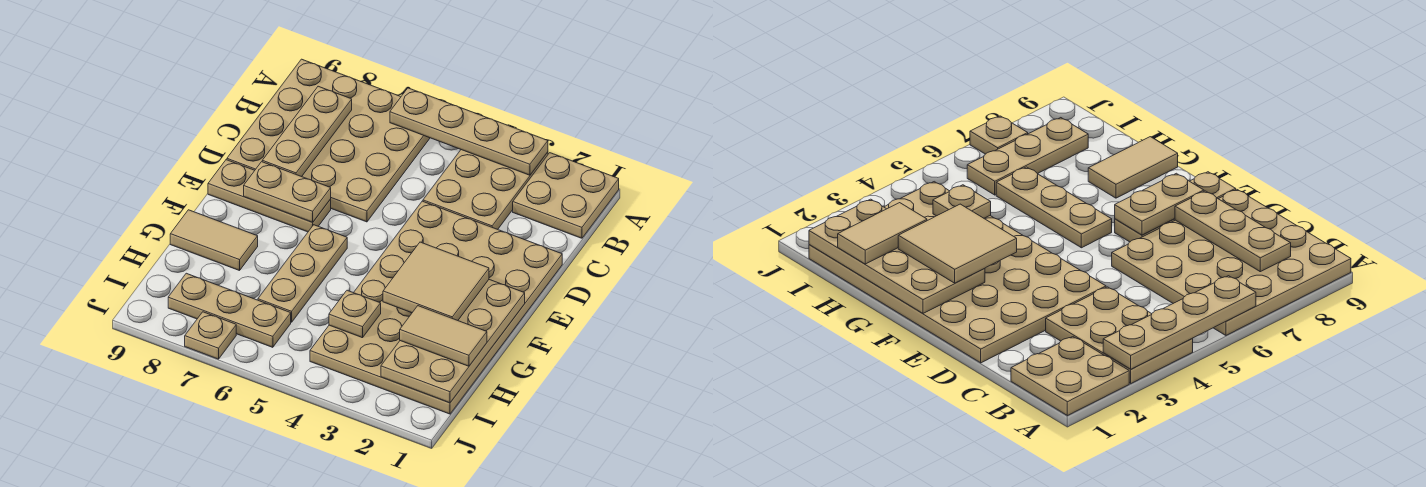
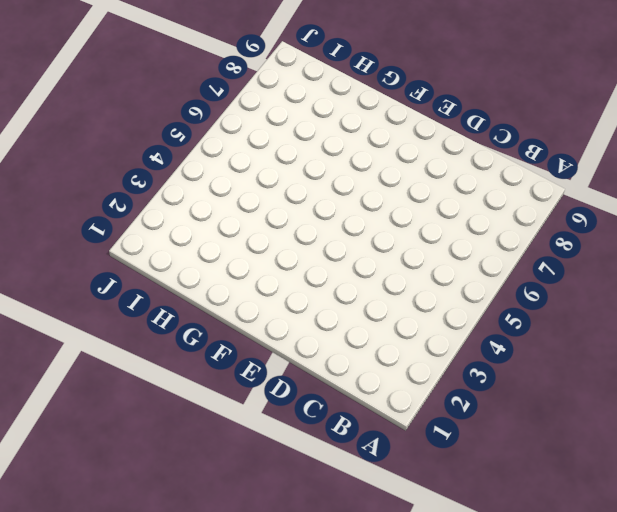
none -> tan 2x2 plate [513,153,619,238]
none -> tan 2x3 plate [423,150,548,229]
none -> tan 4x4 plate [227,59,430,222]

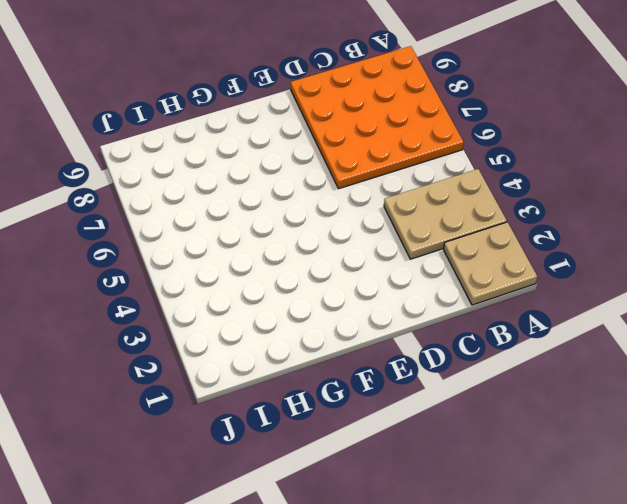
orange 4x4 plate [291,46,464,189] -> tan 4x4 plate [227,59,430,222]
none -> tan 4x6 plate [310,201,562,414]
none -> tan 1x3 plate [208,160,331,232]
none -> tan 1x3 plate [258,225,347,322]

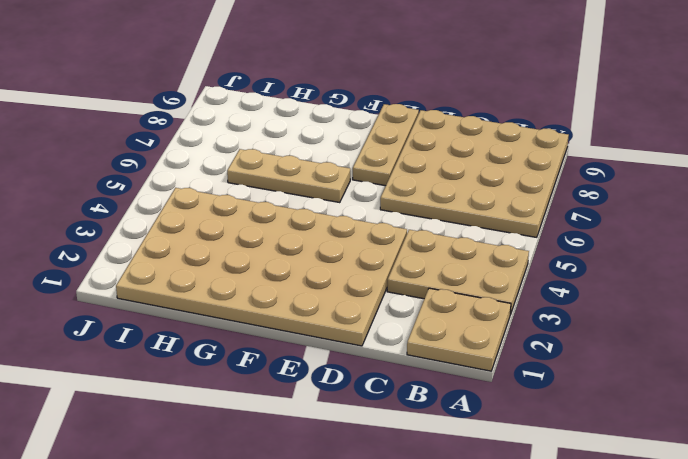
none -> tan 1x2 tile [170,210,258,271]
none -> tan 1x3 plate [168,273,291,347]
none -> tan 1x1 plate [185,312,236,359]

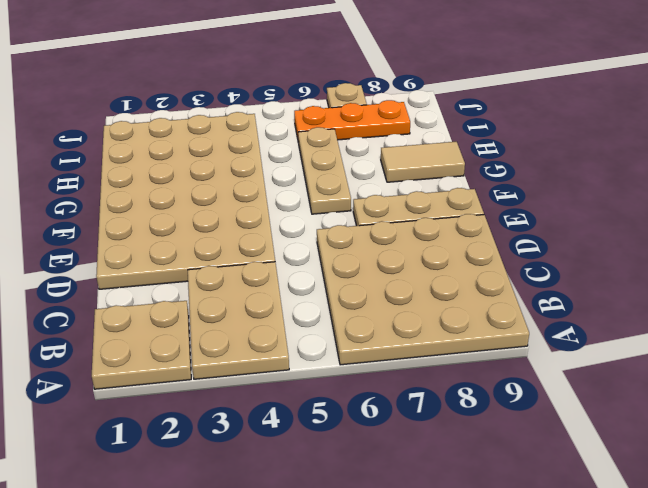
orange 1x3 plate [294,100,410,143] -> tan 1x3 plate [168,273,291,347]
none -> tan 1x4 plate [390,88,548,175]
none -> tan 1x3 plate [262,86,352,177]
none -> tan 1x2 plate [244,162,331,222]

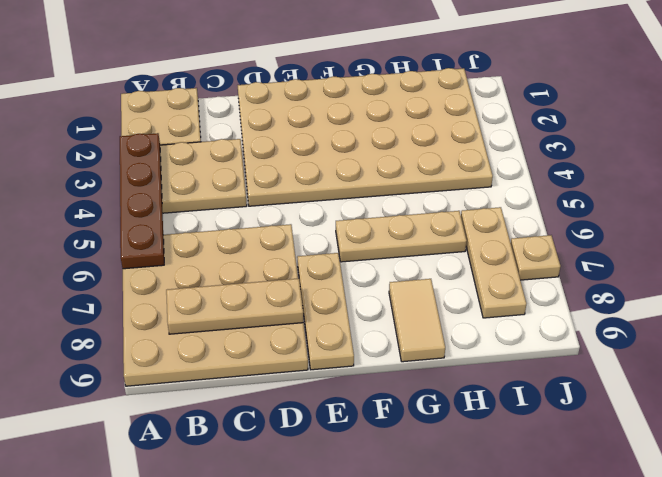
brown 1x4 plate [120,133,164,269] -> tan 1x4 plate [390,88,548,175]
none -> tan 1x2 plate [244,162,331,222]
none -> tan 2x4 plate [381,280,525,403]
none -> tan 1x1 plate [329,290,381,338]

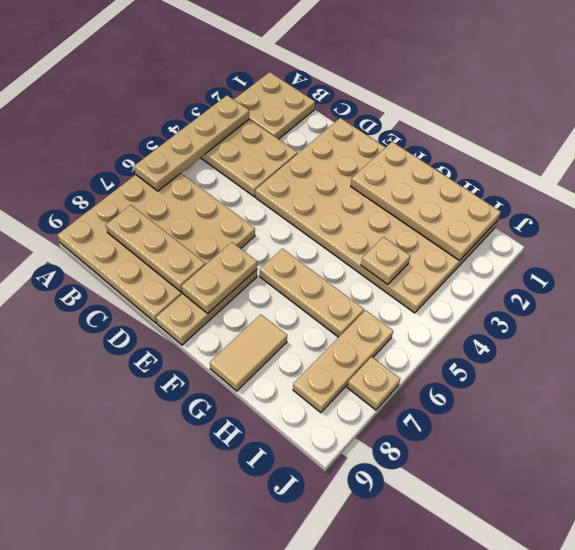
none -> tan 2x2 tile [383,242,489,320]
none -> tan 1x2 tile [400,306,487,366]

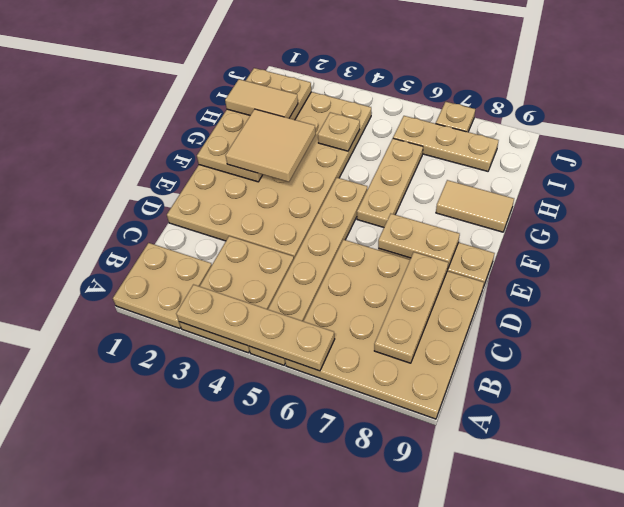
tan 1x6 plate [249,178,367,365] -> none

